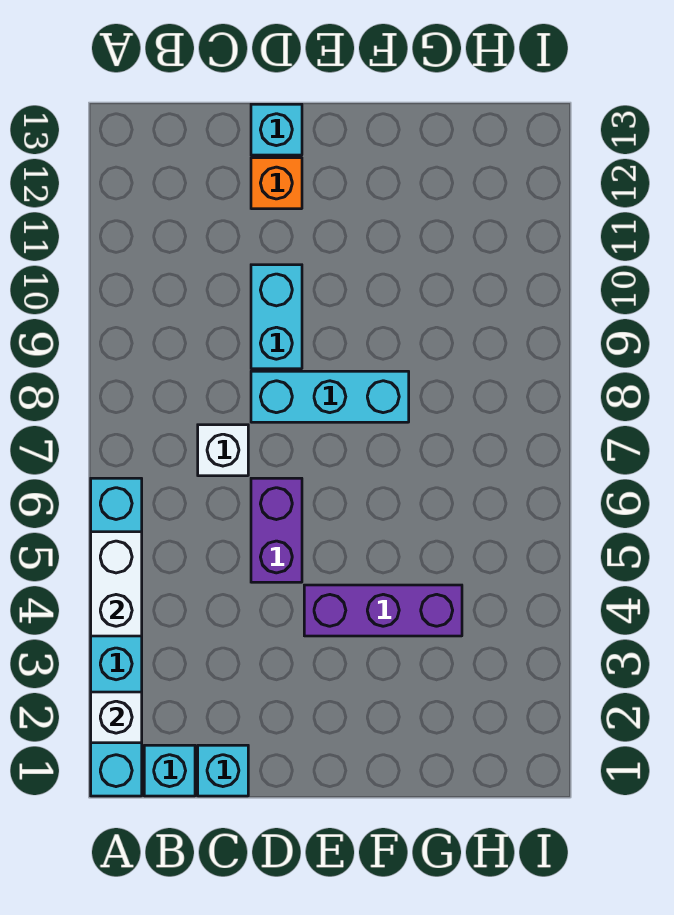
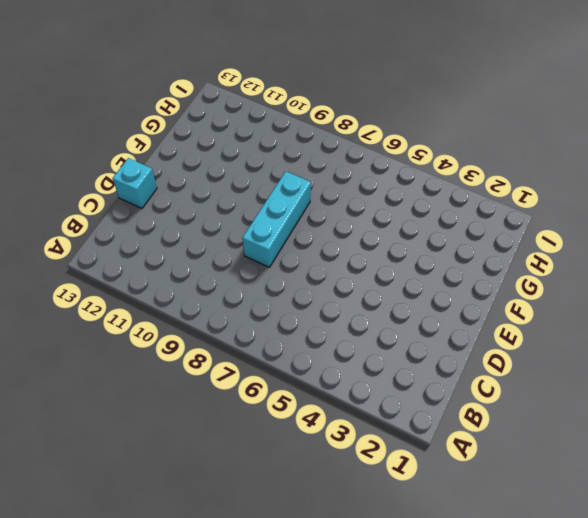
none -> cyan 1x6 brick [91,478,142,796]
none -> cyan 1x1 brick [144,745,195,796]
none -> cyan 1x1 brick [198,745,248,796]

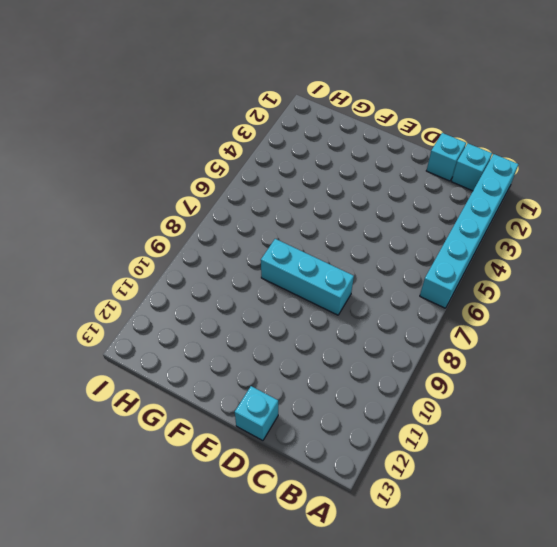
none -> white 1x1 brick [198,425,248,476]
none -> purple 1x2 brick [251,478,302,582]
none -> cyan 1x2 brick [251,265,302,369]

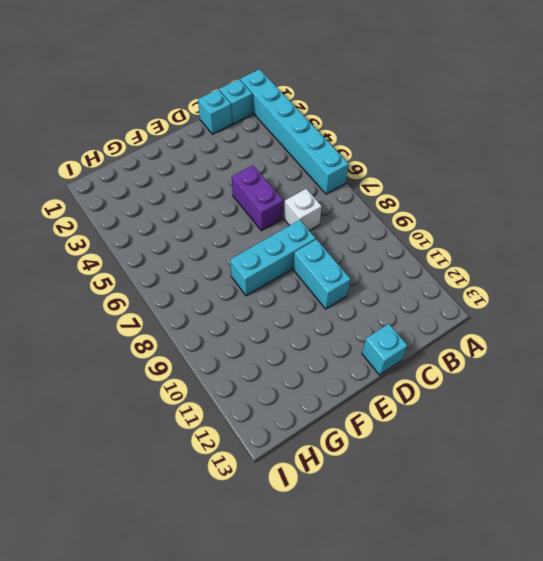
none -> orange 1x1 brick [251,158,302,209]
none -> purple 1x3 brick [304,585,462,636]
none -> white 1x1 brick [91,692,142,743]

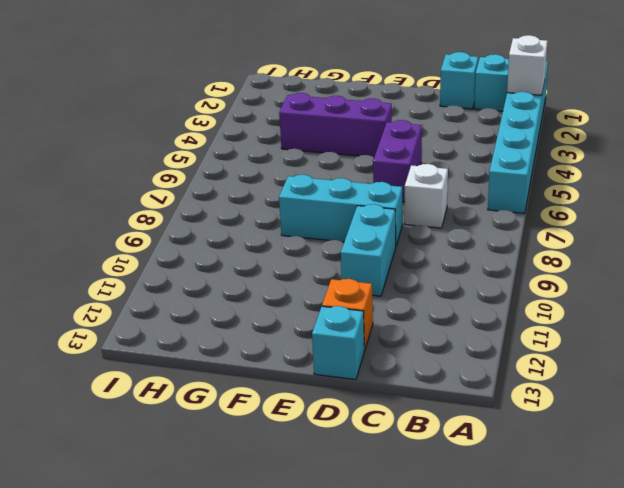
none -> white 1x2 brick [91,532,142,636]

